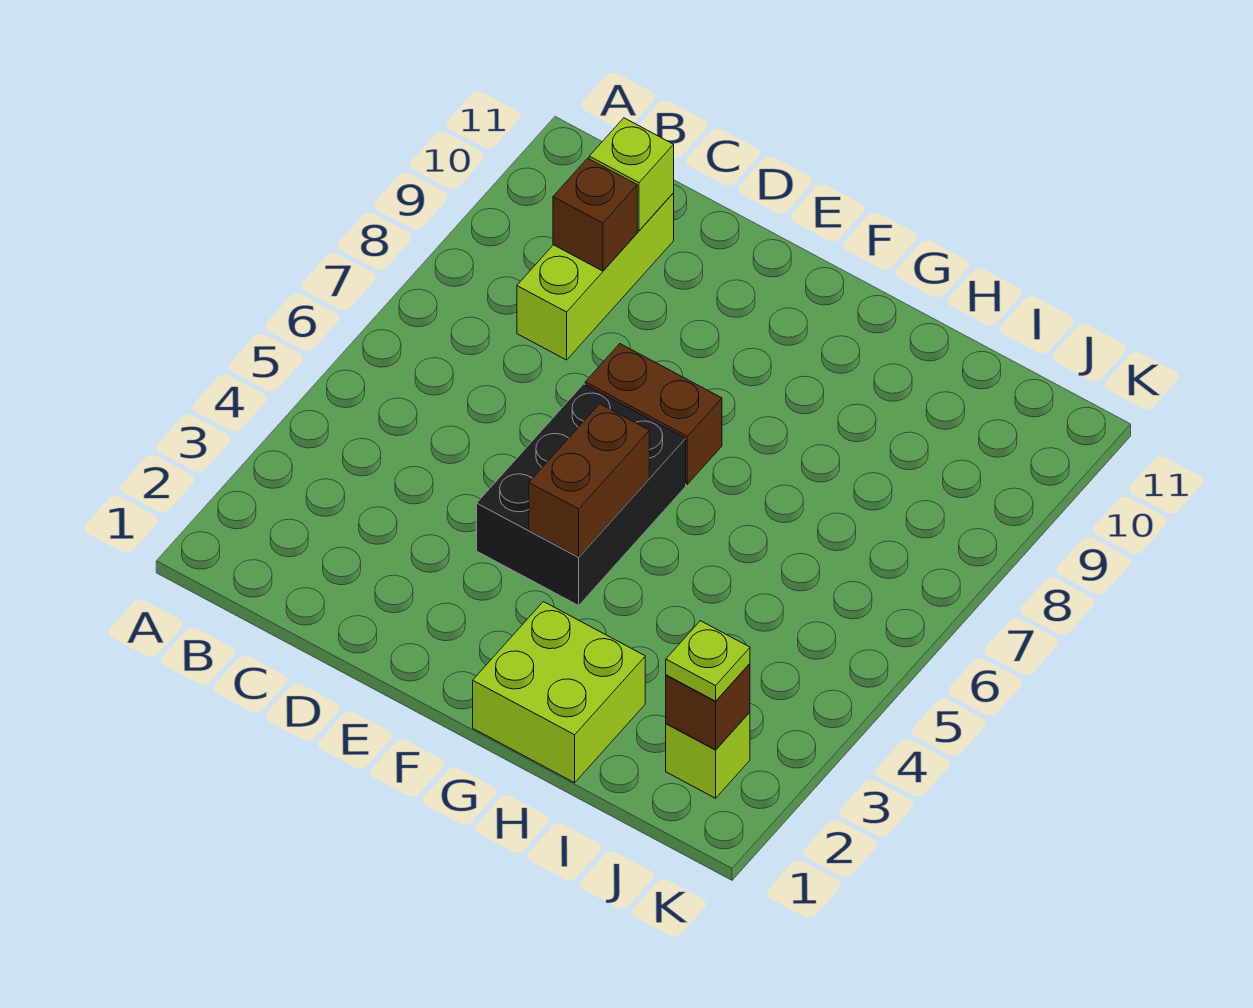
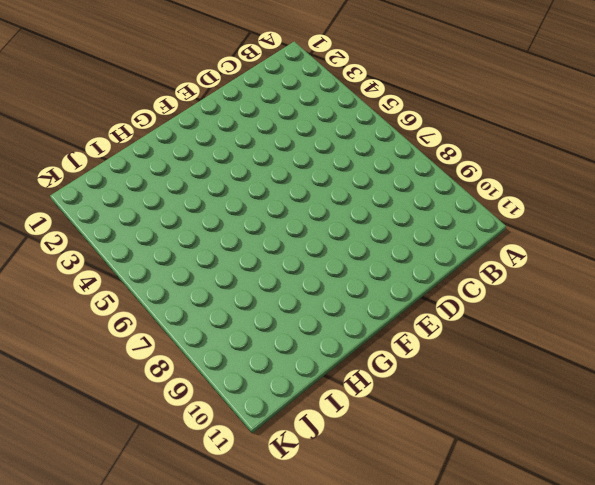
none -> lime 1x3 brick [517,193,674,360]
none -> black 2x3 brick [477,384,686,605]

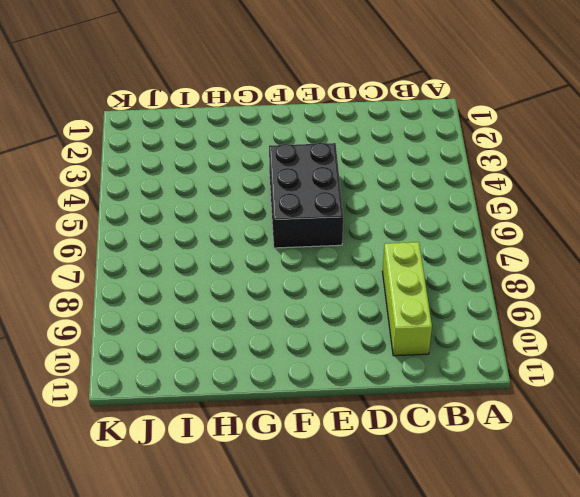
none -> brown 1x2 brick [585,344,722,484]
none -> lime 2x2 brick [473,602,645,783]

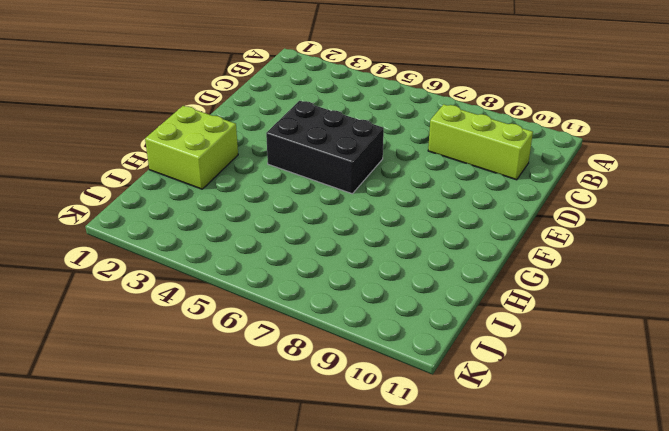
none -> brown 1x2 brick [585,344,722,484]
none -> lime 1x1 brick [666,712,750,798]

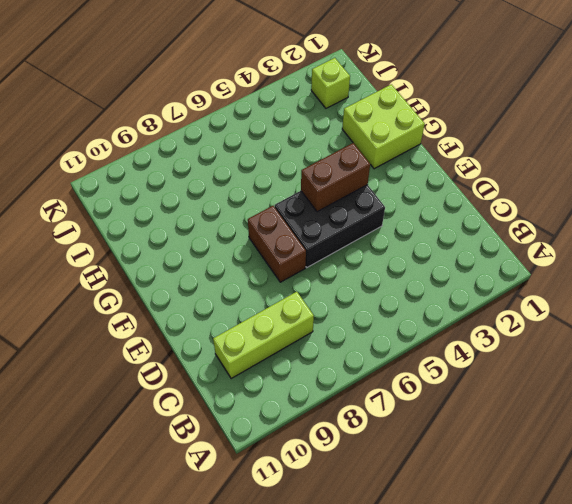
none -> brown 1x1 brick [553,158,637,271]
none -> lime 1x1 brick [589,118,674,231]

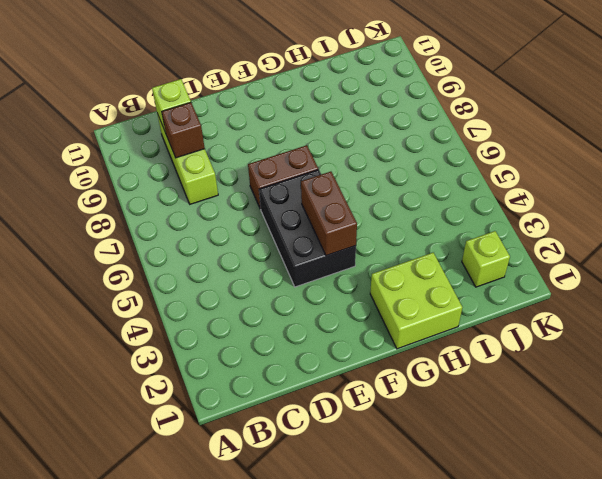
none -> brown 1x1 brick [666,664,750,750]
none -> lime 1x1 plate [666,621,750,701]

